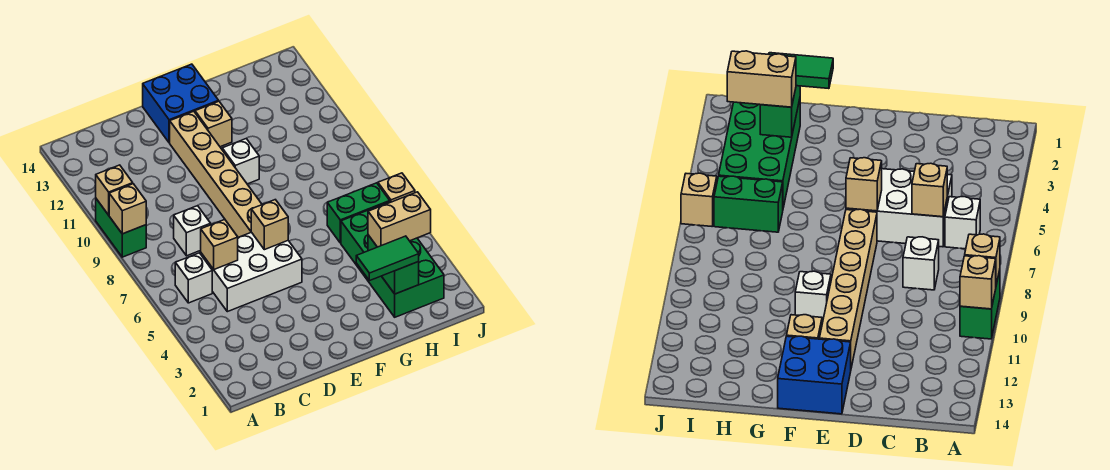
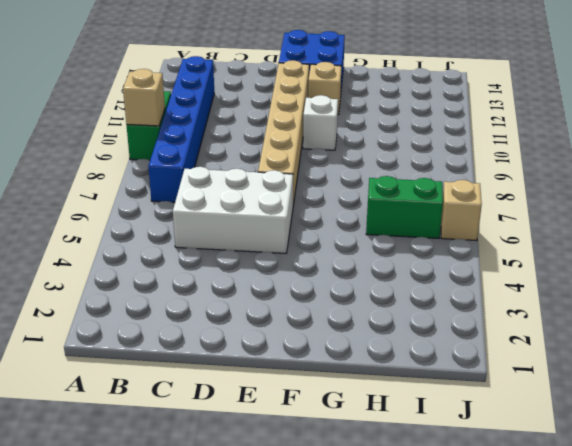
blue 1x6 brick [148,56,214,202] -> none
none -> white 1x1 brick [175,253,212,303]
none -> white 1x1 brick [174,206,211,256]
none -> green 2x4 brick [341,202,444,317]

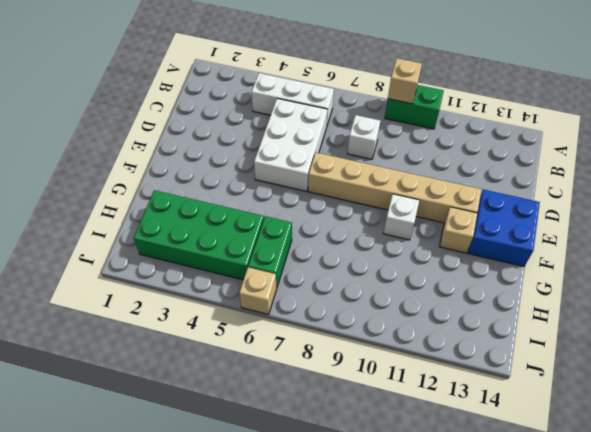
white 1x3 brick [251,73,334,125] -> white 1x1 brick [175,253,212,303]
none -> tan 1x1 brick [96,165,133,215]
none -> tan 1x1 brick [201,220,238,269]
none -> tan 1x1 brick [251,200,288,250]

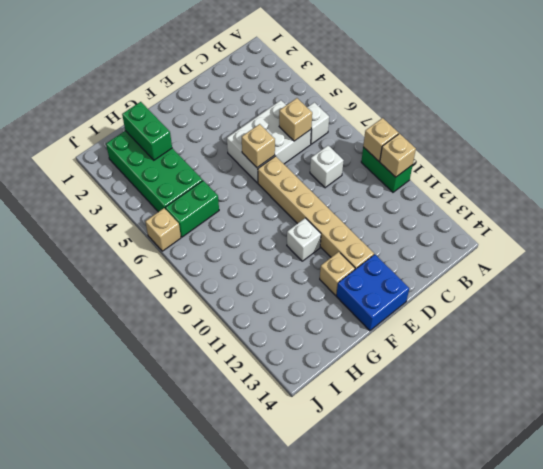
none -> green 1x2 tile [356,236,419,281]
none -> tan 1x2 brick [368,192,431,247]

